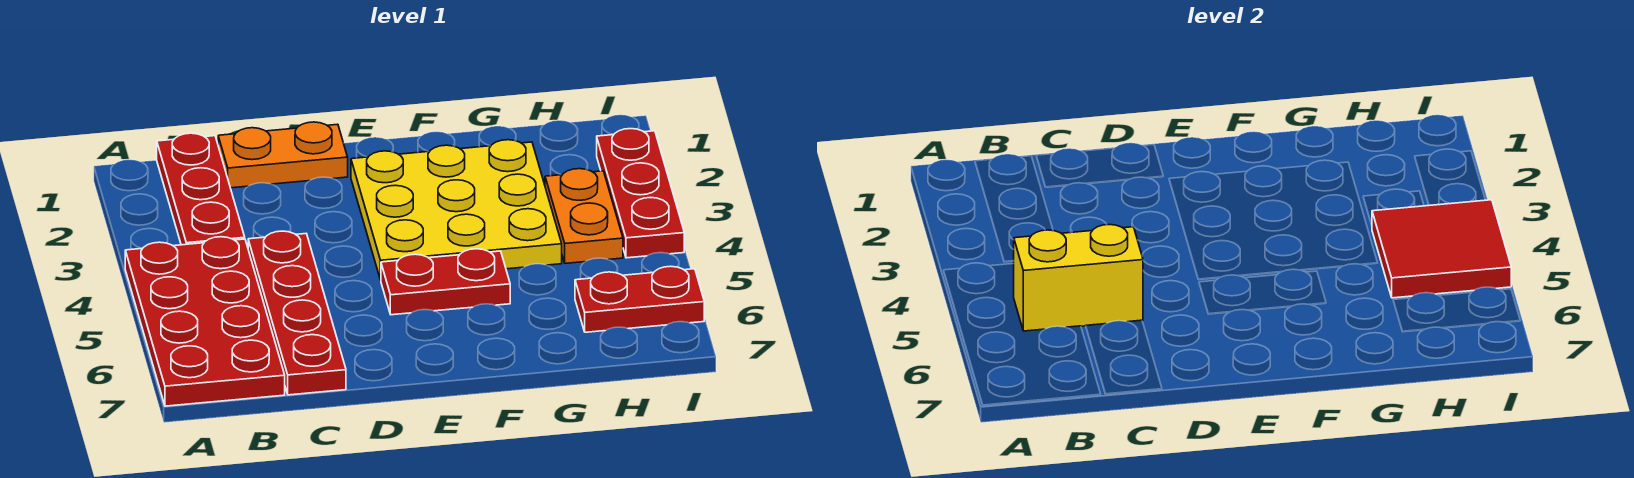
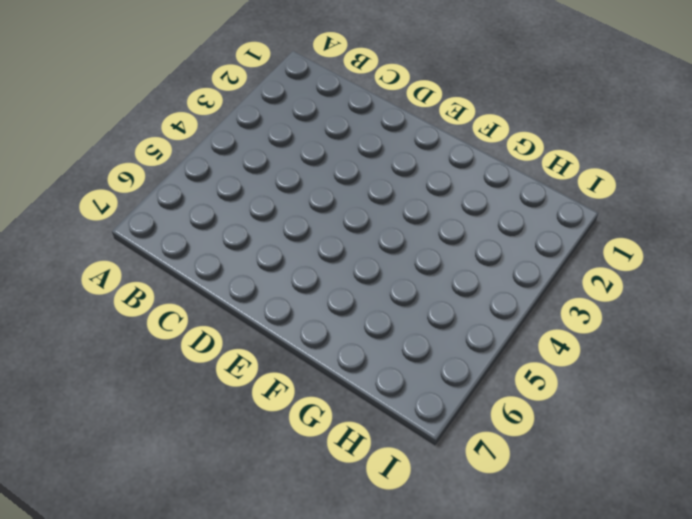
none -> red 2x4 plate [125,237,285,406]
none -> red 1x3 plate [157,133,245,245]

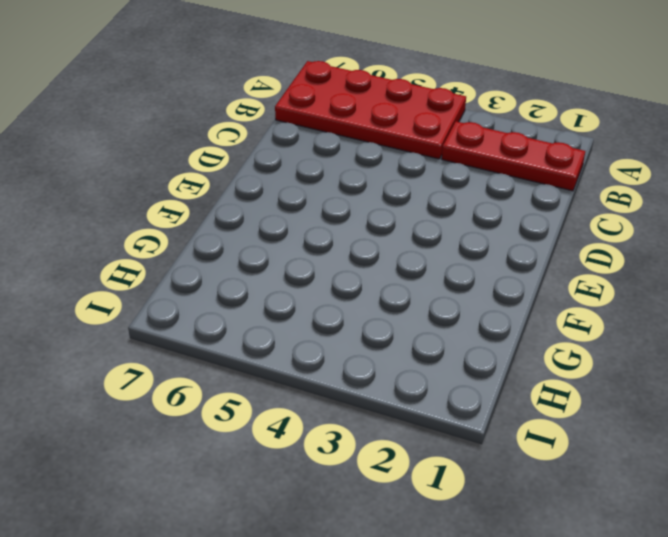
none -> orange 1x2 plate [218,122,348,188]
none -> red 1x4 plate [248,231,346,395]

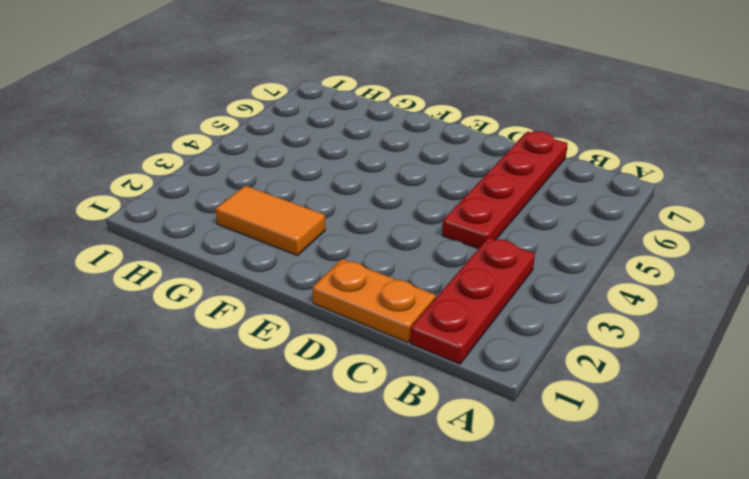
orange 1x2 tile [215,186,325,256] -> yellow 3x3 plate [351,140,562,280]
none -> red 2x4 plate [125,237,285,406]
none -> red 1x2 plate [381,249,510,315]

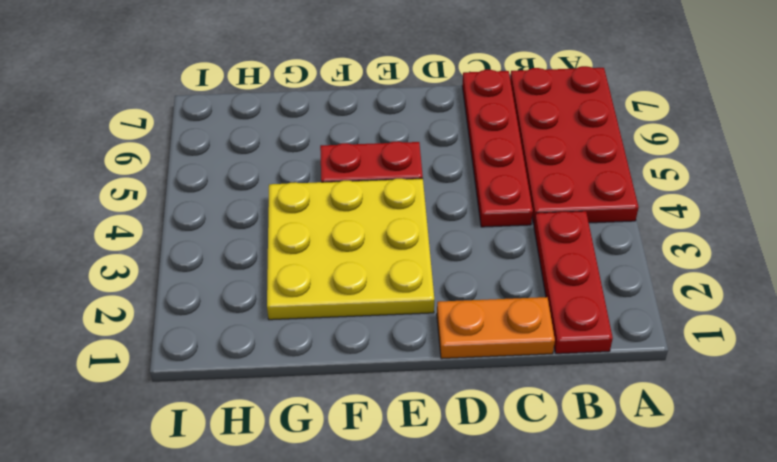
none -> orange 1x2 plate [545,169,623,263]
none -> red 1x2 plate [575,266,704,332]

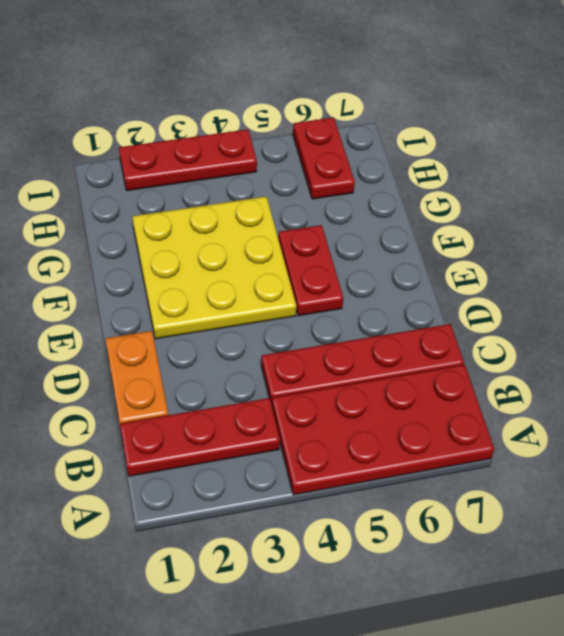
none -> orange 1x2 plate [545,169,623,263]
none -> yellow 1x2 brick [1014,224,1143,331]

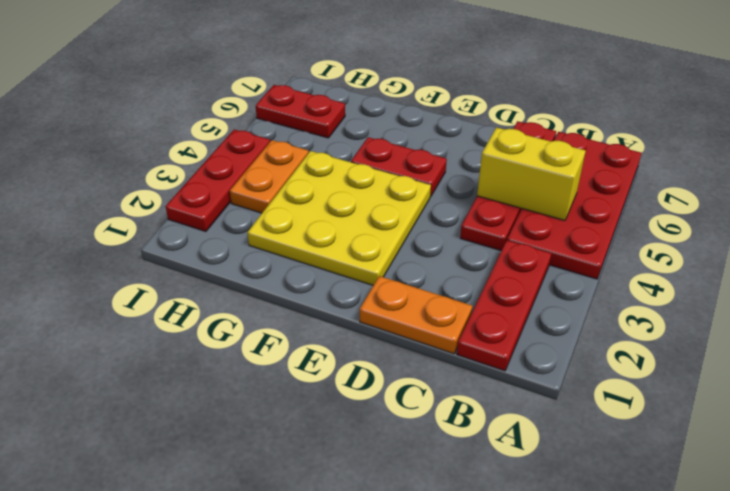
none -> red 2x2 tile [1372,200,1511,298]

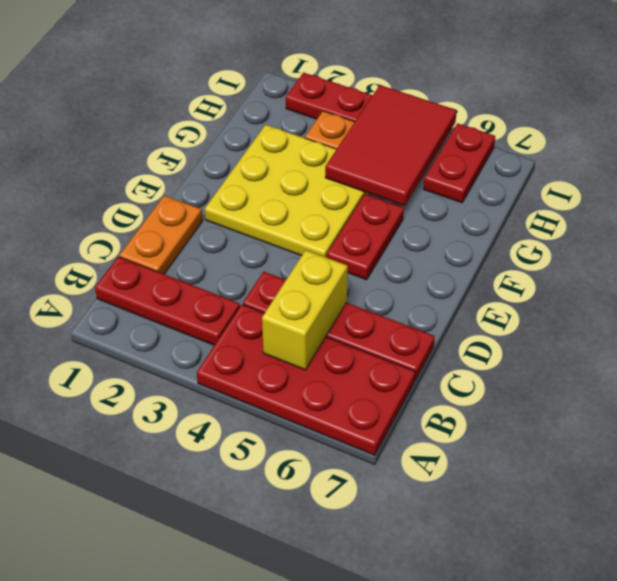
red 2x3 tile [325,85,457,206] -> red 2x2 tile [1372,200,1511,298]

